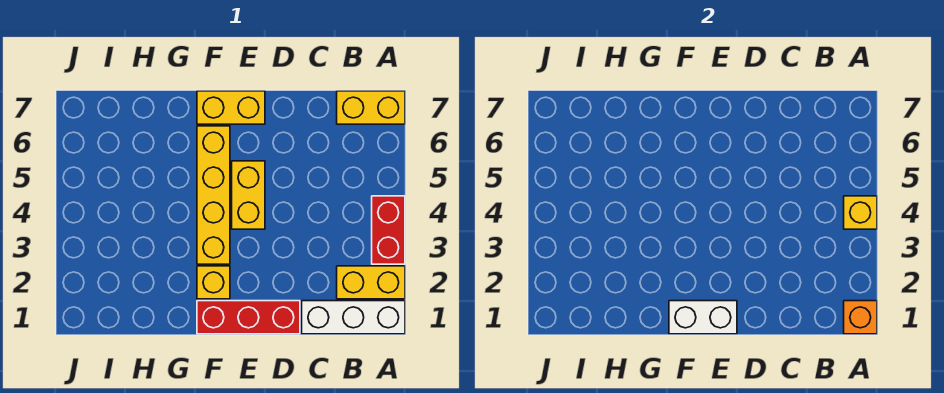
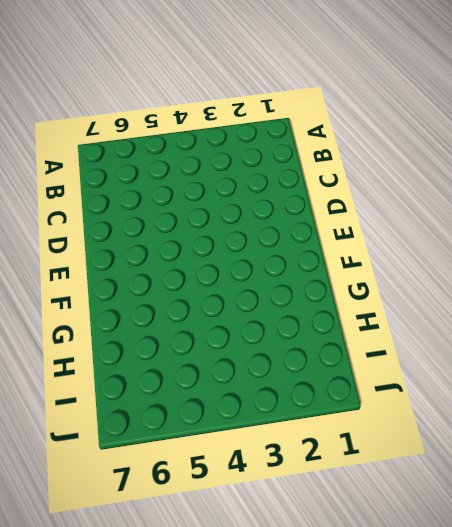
none -> white 1x3 brick [302,301,405,334]
none -> yellow 1x2 brick [337,266,405,299]
none -> red 1x2 brick [372,196,405,264]

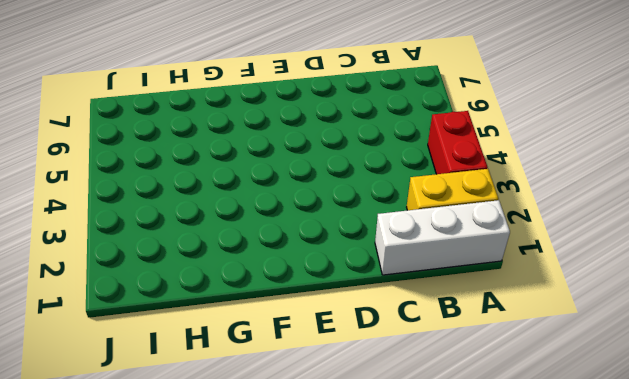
none -> yellow 1x2 brick [337,91,405,124]
none -> red 1x3 brick [197,301,300,334]
none -> yellow 1x2 brick [232,161,265,229]

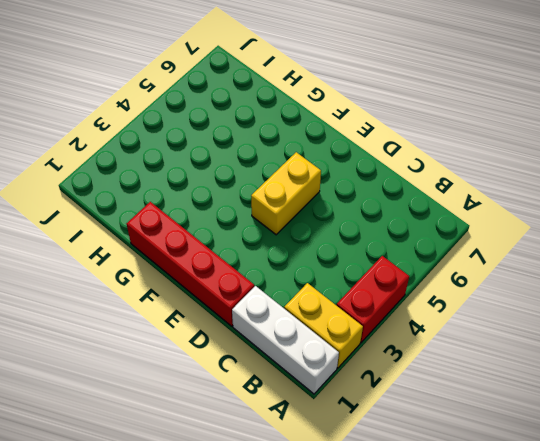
red 1x4 brick [126,202,254,326] -> red 1x3 brick [197,301,300,334]
none -> yellow 1x2 brick [337,91,405,124]
none -> yellow 1x2 brick [197,91,265,124]
none -> yellow 1x1 brick [197,266,230,299]

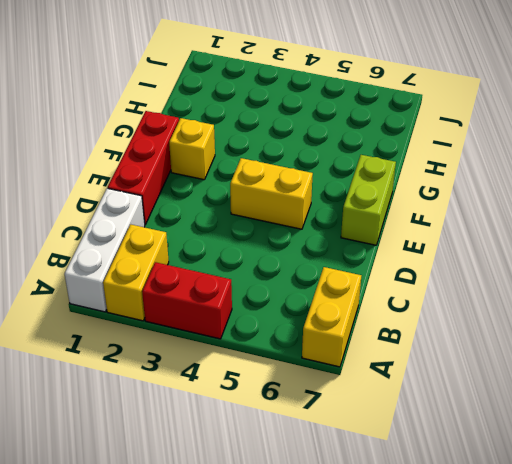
lime 1x2 brick [341,155,396,245] -> yellow 1x2 brick [197,91,265,124]
none -> yellow 1x4 brick [197,126,230,264]
none -> orange 1x1 brick [844,301,877,334]
none -> yellow 1x1 brick [844,196,877,229]

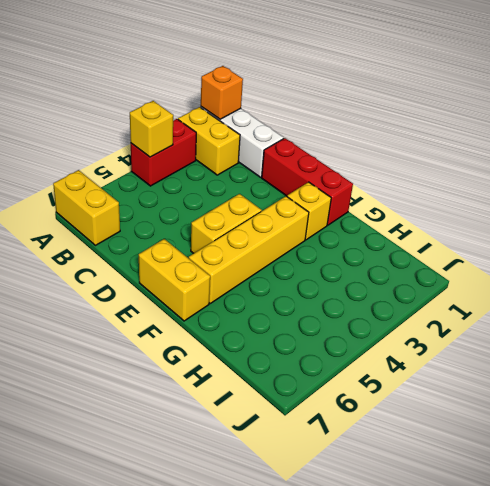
none -> white 1x2 brick [669,301,737,334]

